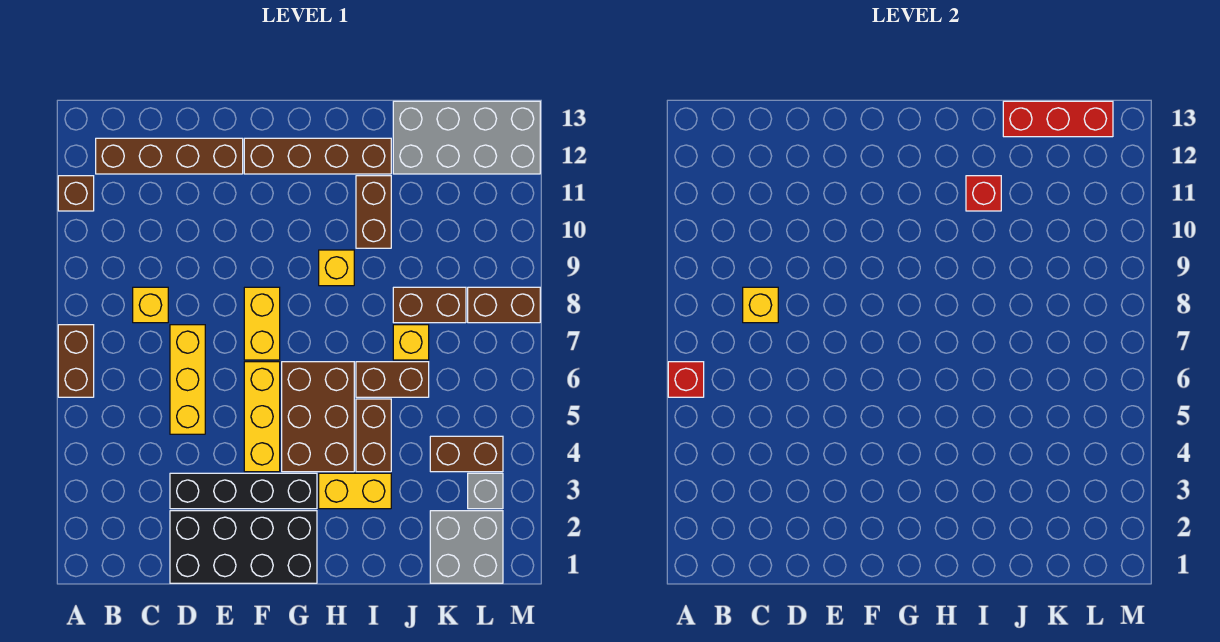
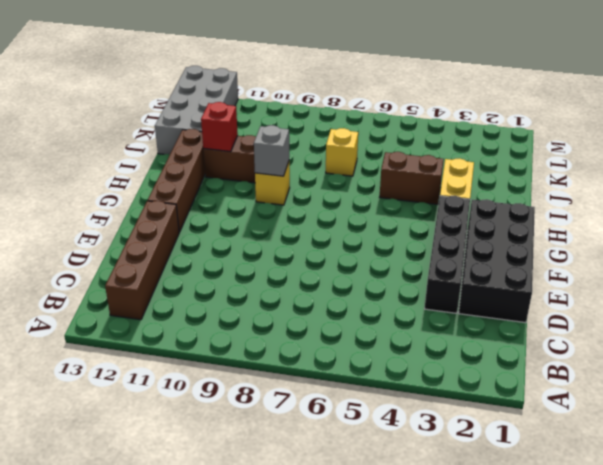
grey 1x1 brick [254,125,289,176] -> grey 1x1 brick moved to [468,473,503,509]
none -> brown 1x2 brick [58,325,94,397]
none -> brown 1x1 brick [58,176,94,211]
none -> yellow 1x1 brick [133,287,168,323]

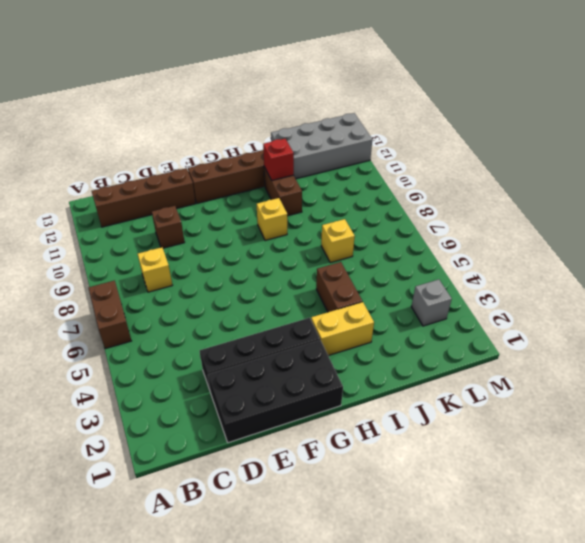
brown 1x1 brick [152,206,185,248] -> brown 1x1 brick moved to [58,176,94,211]
none -> yellow 1x3 brick [170,325,205,434]
none -> yellow 1x3 brick [244,362,280,472]
none -> yellow 1x2 brick [244,287,280,360]

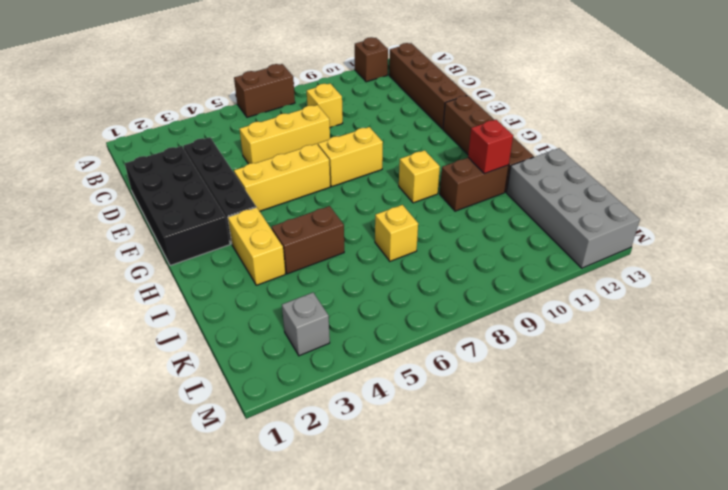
none -> brown 2x3 brick [282,362,354,472]
none -> brown 1x2 brick [356,362,429,397]
none -> brown 1x2 brick [393,287,466,323]

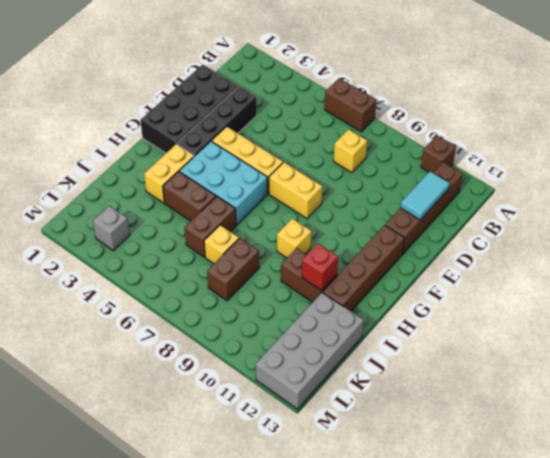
cyan 1x2 tile [400,172,450,220] -> none
cyan 2x3 brick [179,141,268,225] -> brown 2x3 brick [282,362,354,472]
none -> yellow 1x3 brick [170,325,205,434]
none -> grey 2x2 brick [430,511,503,583]
none -> brown 1x2 brick [430,436,503,472]

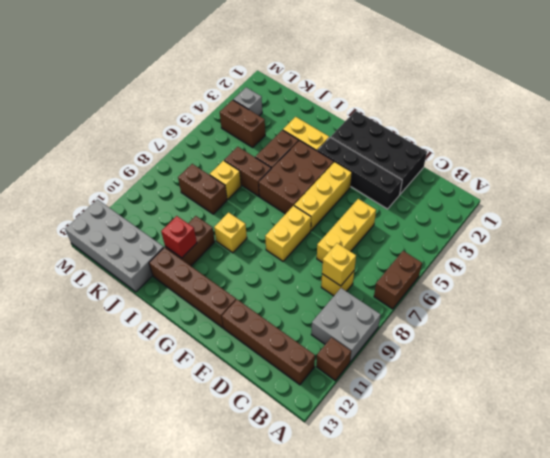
grey 2x2 brick [311,288,381,362] -> grey 2x2 brick moved to [430,511,503,583]
none -> brown 1x2 brick [468,287,540,323]
none -> red 1x1 brick [668,362,704,397]
none -> red 1x3 brick [1003,101,1113,137]

